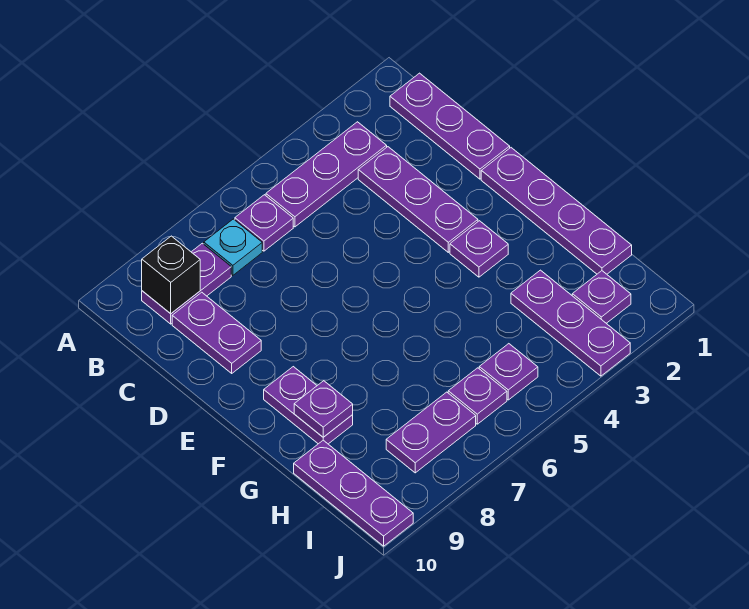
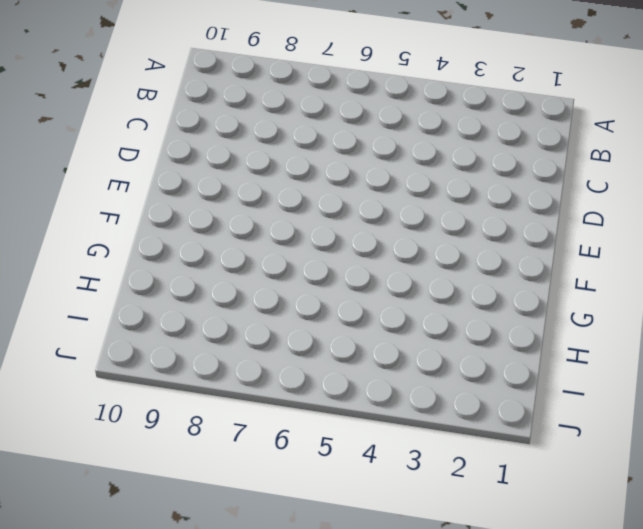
none -> purple 1x3 plate [390,73,510,179]
none -> purple 1x3 plate [266,122,387,227]
none -> purple 1x1 plate [235,195,293,251]

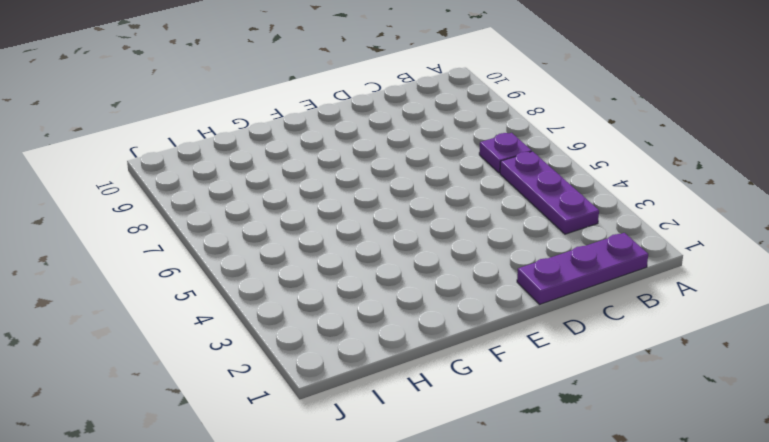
none -> cyan 1x1 plate [204,219,262,275]
none -> purple 1x2 plate [142,243,231,324]
none -> purple 1x3 plate [358,147,478,252]

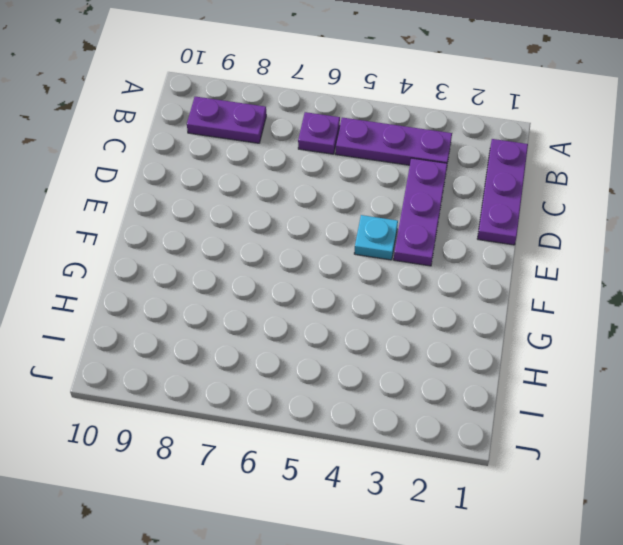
cyan 1x1 plate [354,215,398,260] -> cyan 1x1 plate moved to [204,219,262,275]
none -> purple 1x2 plate [172,292,261,373]
none -> purple 1x4 plate [481,148,632,274]
none -> purple 1x1 plate [450,221,508,277]

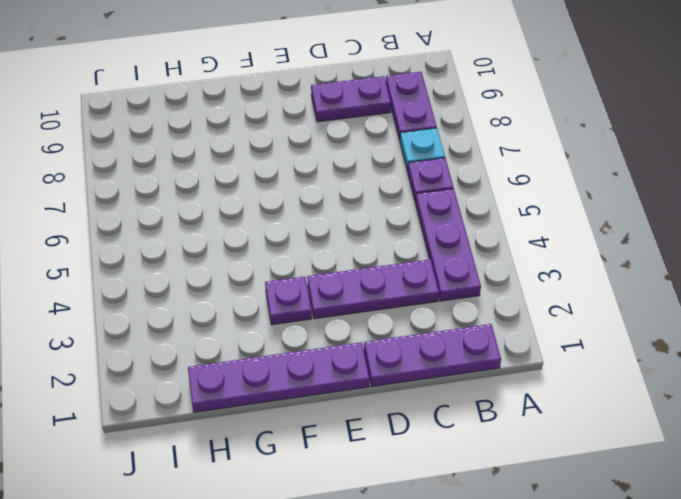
none -> purple 1x2 plate [264,367,353,444]
none -> purple 1x3 plate [511,270,630,376]
none -> purple 1x3 plate [294,440,413,546]

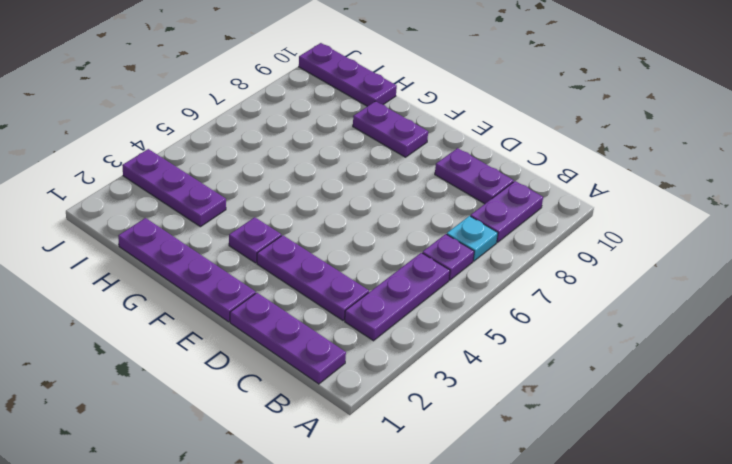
none -> purple 1x1 plate [572,271,631,323]
none -> purple 1x1 plate [479,344,538,400]
none -> purple 1x1 plate [448,368,507,424]

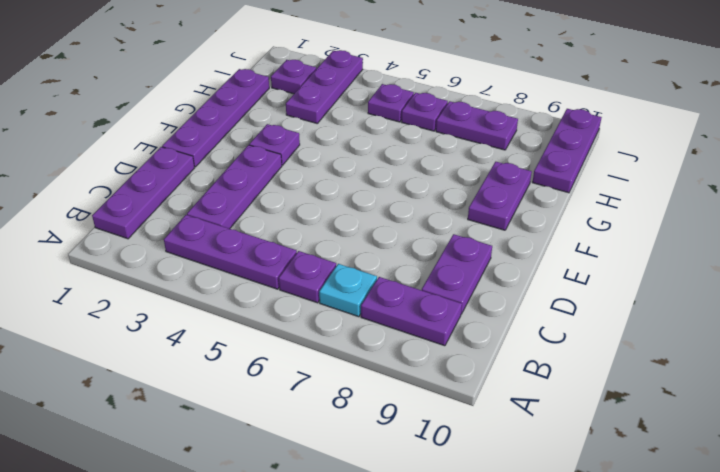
none -> black 1x1 brick [142,236,200,314]
none -> purple 1x1 plate [294,381,353,437]

